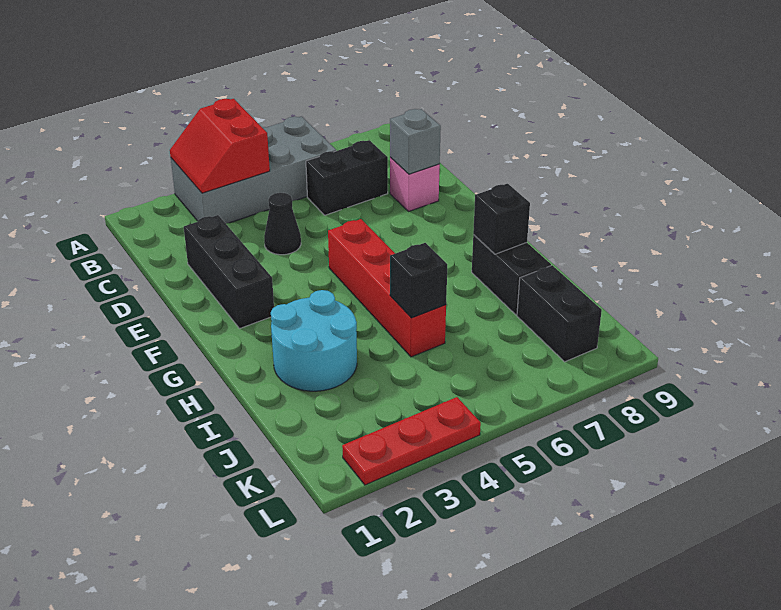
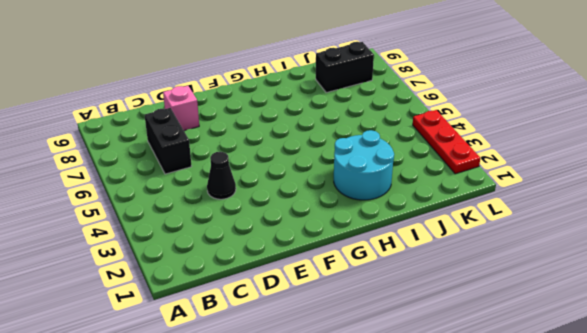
none -> grey 2x4 brick [171,116,336,223]
none -> black 1x3 brick [184,215,274,329]
none -> red 1x4 brick [328,219,446,357]

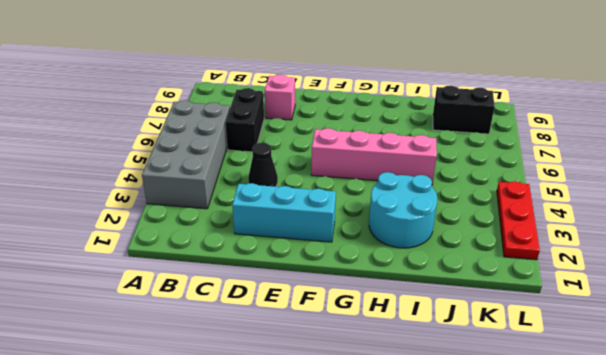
cyan 1x3 brick [232,183,336,242] -> black 1x3 brick [184,215,274,329]
pink 1x4 brick [311,128,437,185] -> red 1x4 brick [328,219,446,357]
none -> black 1x2 brick [472,235,551,315]
none -> red 2x2 slope [170,99,270,193]
none -> grey 1x1 brick [390,109,441,174]

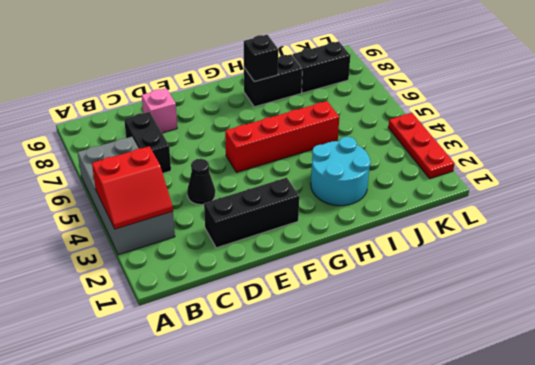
none -> grey 1x1 brick [390,109,441,174]
none -> black 1x1 brick [390,243,447,318]

